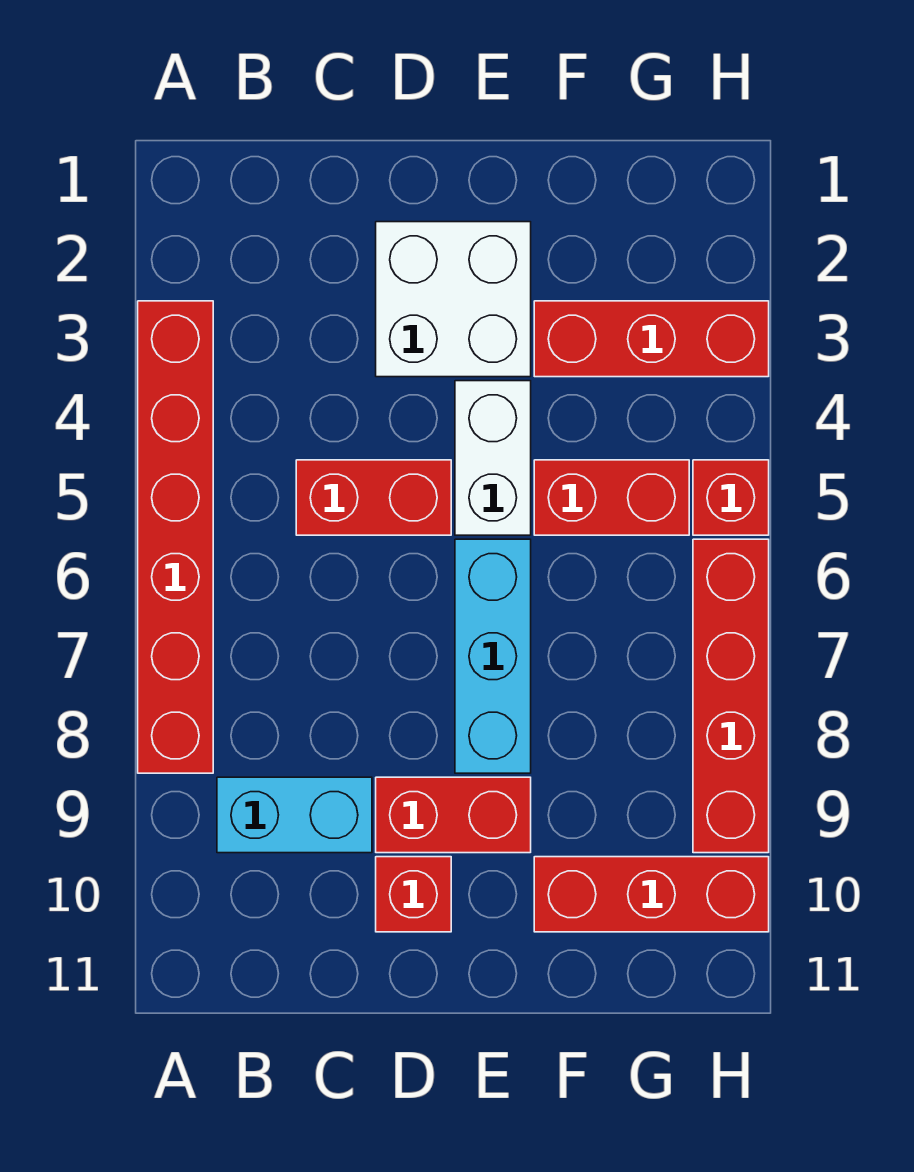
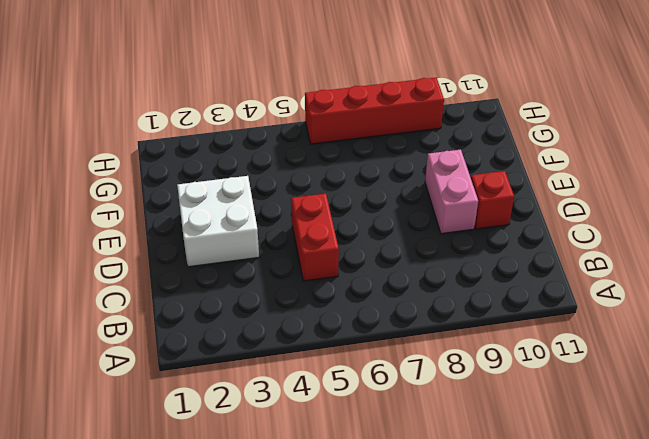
pink 1x2 brick [425,150,478,234] -> red 1x2 brick [376,777,531,853]
none -> red 1x6 brick [138,301,213,773]
none -> cyan 1x2 brick [217,777,372,853]
none -> white 1x2 brick [455,381,531,535]

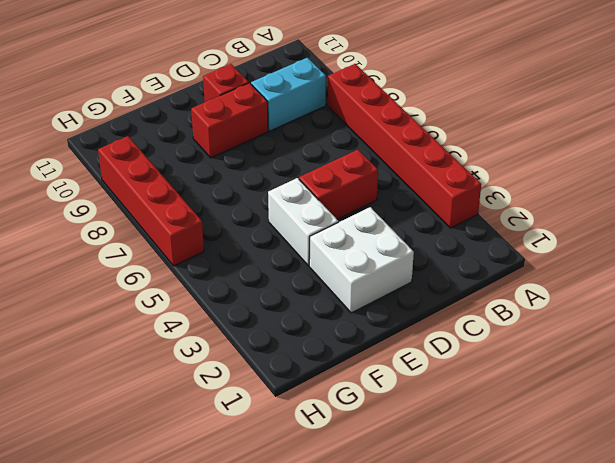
none -> cyan 1x3 brick [455,539,531,773]
none -> red 1x3 brick [534,301,769,377]
none -> red 1x2 brick [534,460,689,535]

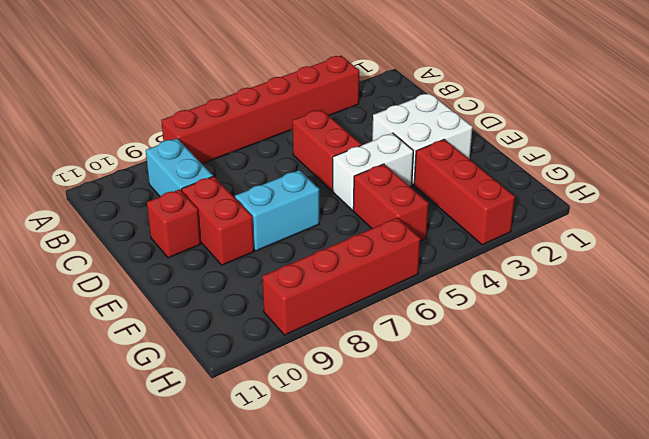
cyan 1x2 brick [235,170,319,251] -> cyan 1x3 brick [455,539,531,773]
none -> red 1x3 brick [534,857,769,932]
none -> red 1x1 brick [693,460,769,535]

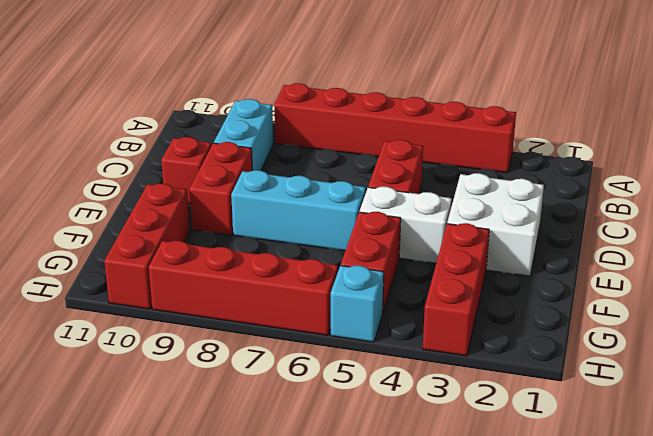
cyan 1x1 brick [331,266,384,342] -> red 1x1 brick [693,460,769,535]

